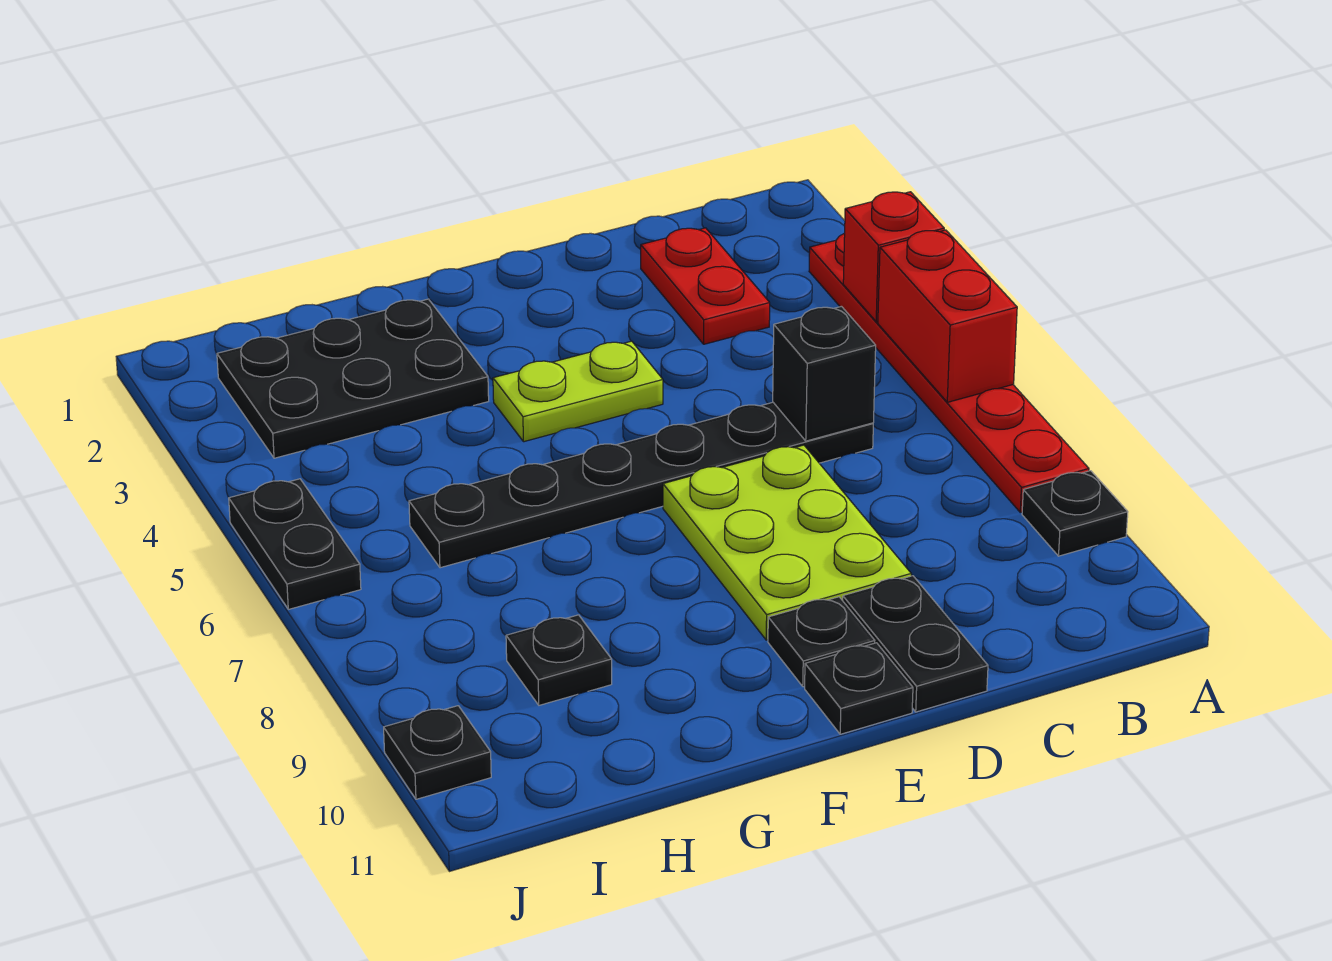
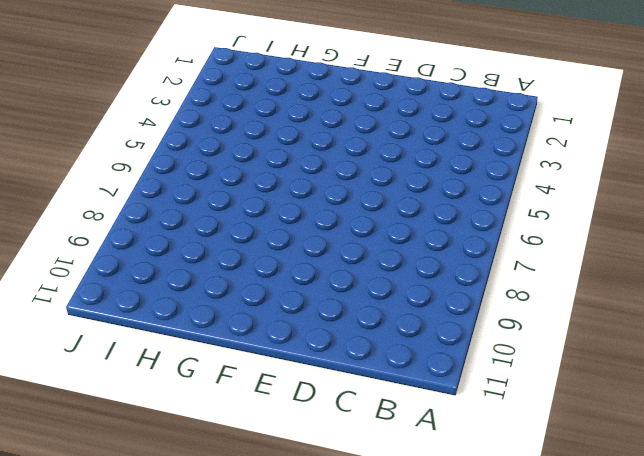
none -> red 1x6 plate [809,233,1089,512]
none -> black 1x1 plate [1022,471,1128,556]
none -> red 1x2 plate [641,228,770,344]

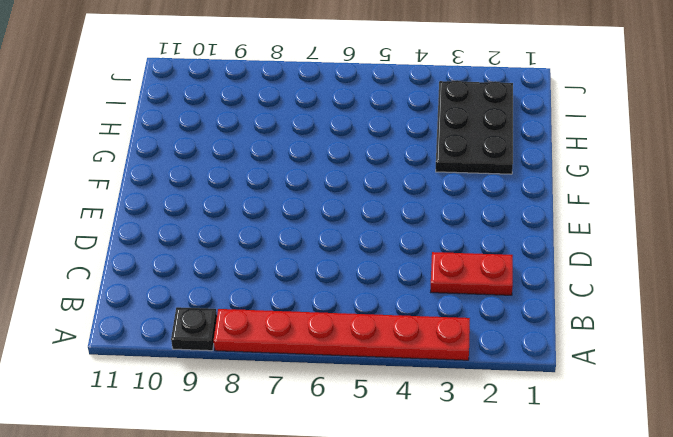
none -> black 1x6 plate [409,402,873,568]
none -> lime 2x3 plate [663,445,911,640]
none -> black 1x2 plate [843,576,988,712]

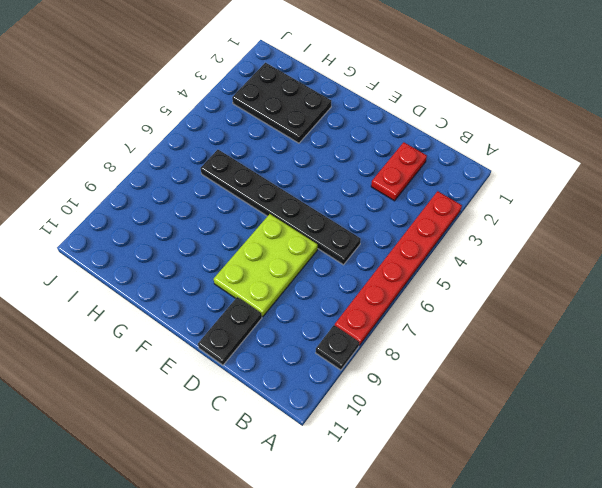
none -> lime 1x2 plate [493,341,663,442]
none -> black 1x1 plate [768,597,875,687]
none -> black 1x1 plate [805,643,913,734]

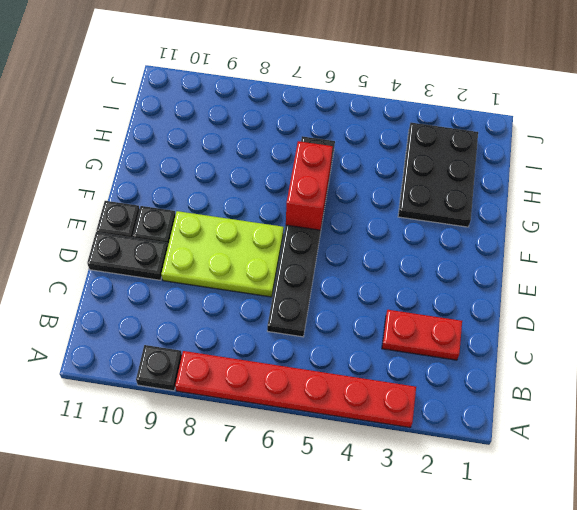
red 1x2 brick [286,141,333,230] -> red 1x2 brick turned to [878,230,1017,402]
none -> lime 1x2 plate [493,341,663,442]
none -> black 1x1 plate [506,615,612,705]
none -> black 1x2 plate [229,479,361,609]

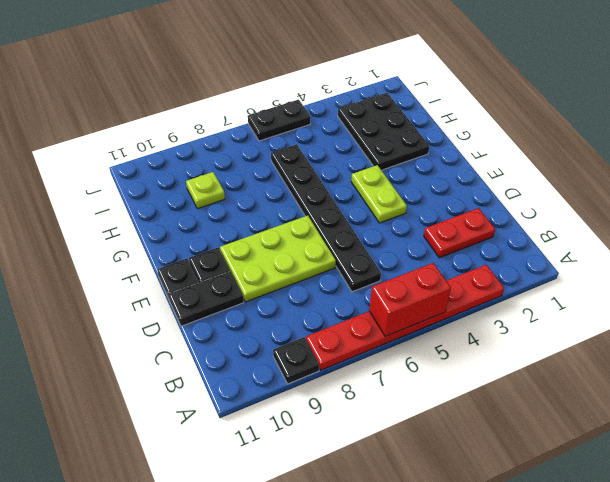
lime 1x1 plate [186,172,225,209] -> black 1x1 plate [506,615,612,705]
none -> black 1x1 plate [384,706,491,799]
none -> red 1x1 brick [843,192,944,322]
none -> black 1x1 brick [773,306,876,441]

